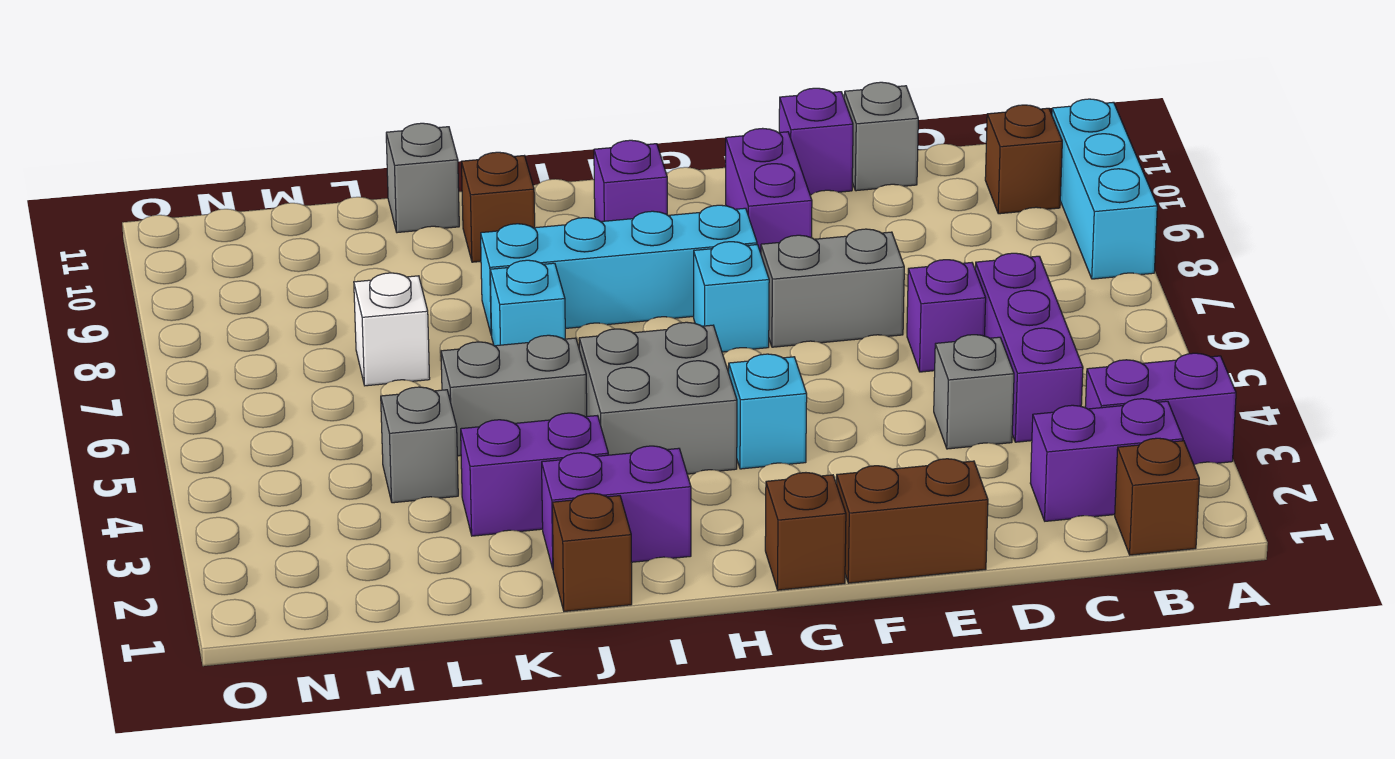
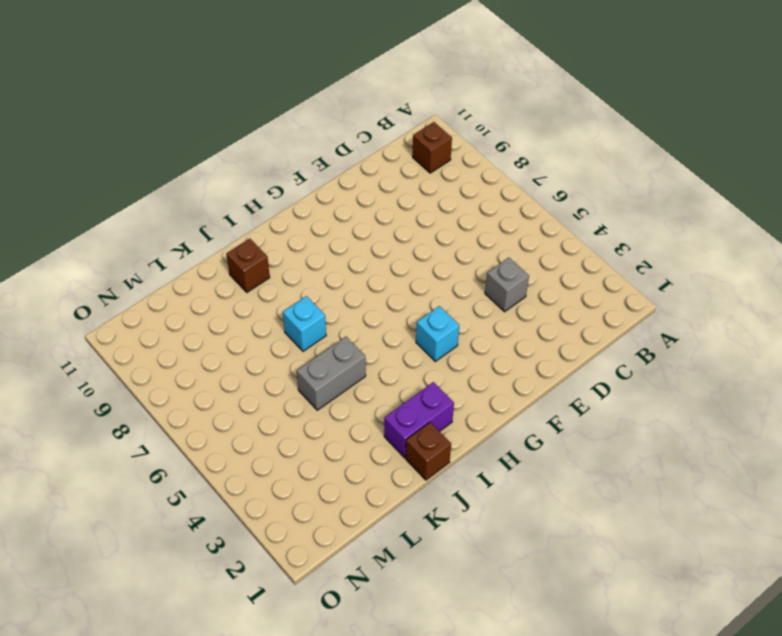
none -> purple 1x2 brick [1085,353,1236,465]
none -> cyan 1x3 brick [1052,99,1157,279]
none -> brown 1x1 brick [1115,438,1199,555]

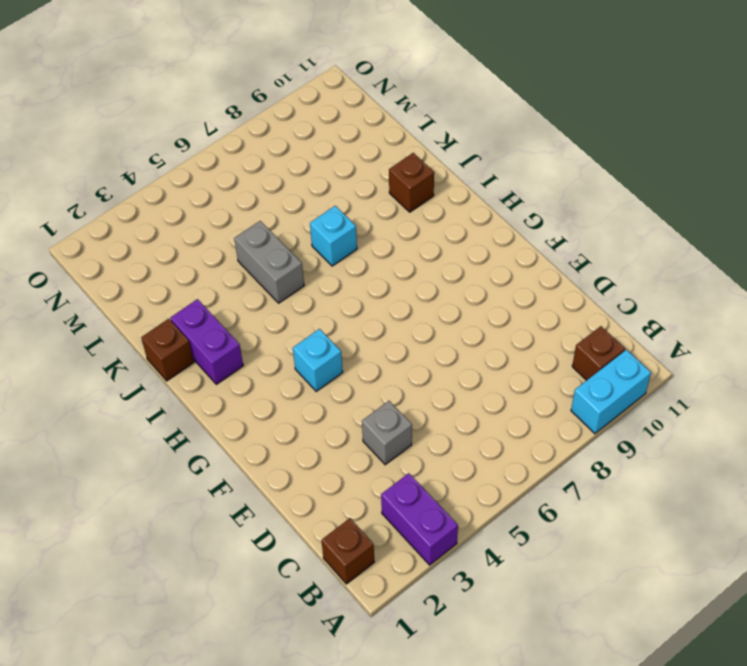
cyan 1x2 brick [571,350,651,434] -> cyan 1x3 brick [1052,99,1157,279]
none -> purple 1x2 brick [1030,399,1183,521]
none -> purple 1x3 brick [975,253,1083,442]
none -> purple 1x1 brick [907,260,986,372]

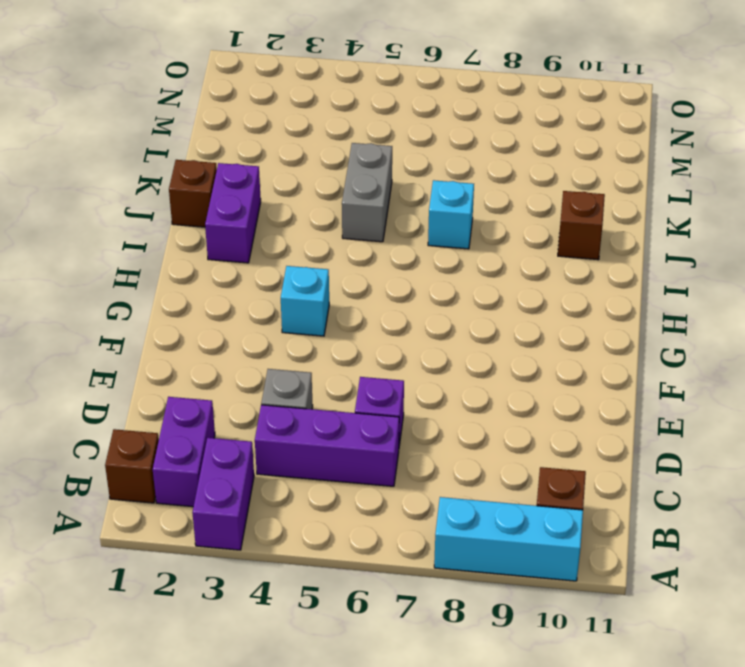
none -> grey 1x1 brick [844,82,918,191]
none -> brown 1x2 brick [836,459,988,583]
none -> grey 1x2 brick [761,229,904,347]

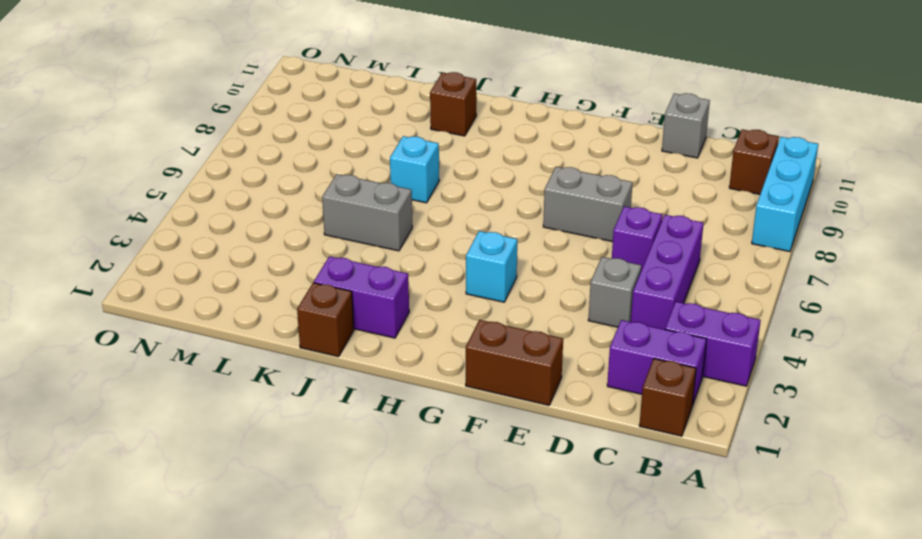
none -> purple 1x1 brick [779,88,853,195]
none -> purple 1x2 brick [726,128,812,253]
none -> brown 1x1 brick [765,473,846,590]

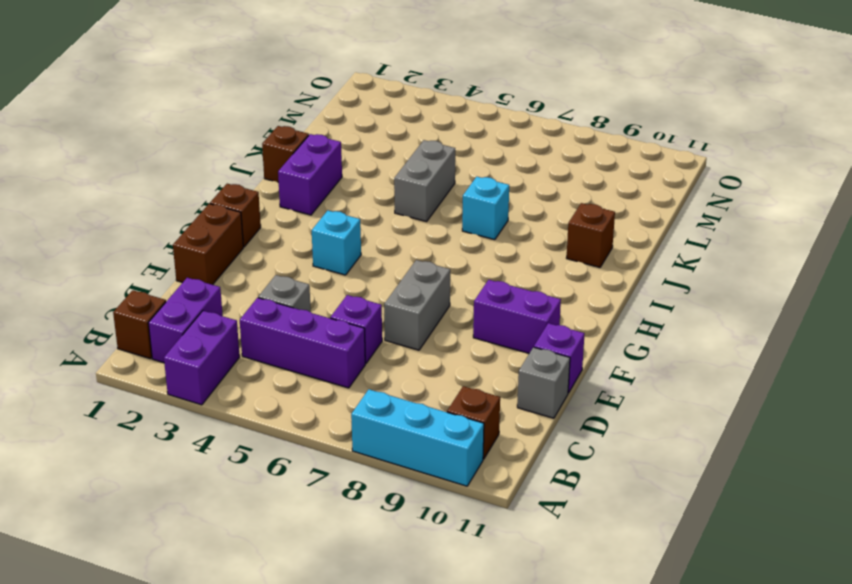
none -> cyan 1x1 brick [694,242,769,352]
none -> cyan 1x4 brick [481,205,757,335]
none -> grey 2x2 brick [579,322,737,474]

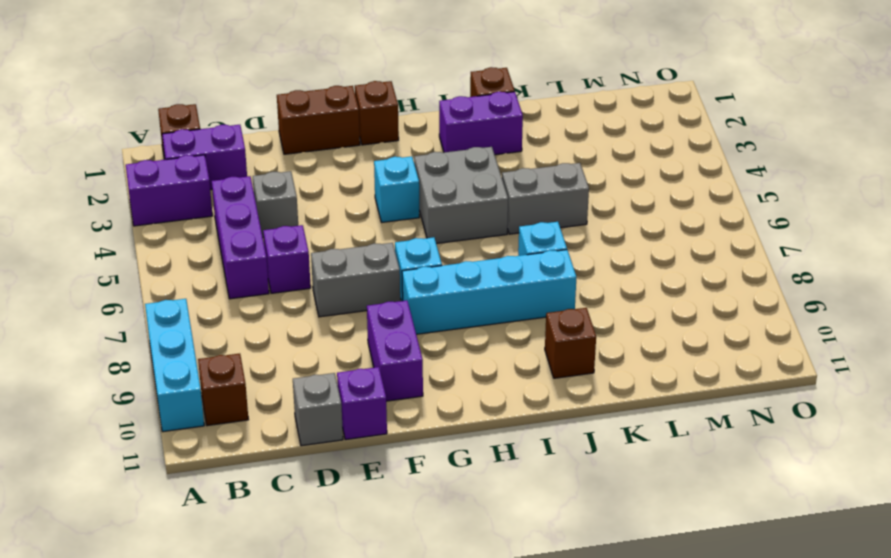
none -> purple 1x1 brick [594,140,667,222]
none -> purple 1x2 brick [461,413,608,536]
none -> grey 1x1 brick [386,123,459,233]

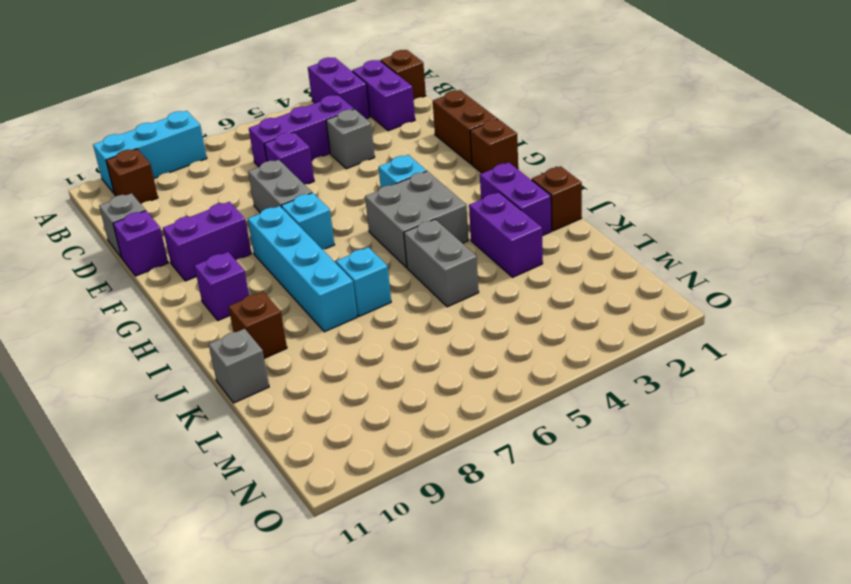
none -> grey 1x1 brick [381,387,458,503]
none -> white 1x1 brick [354,273,430,386]

